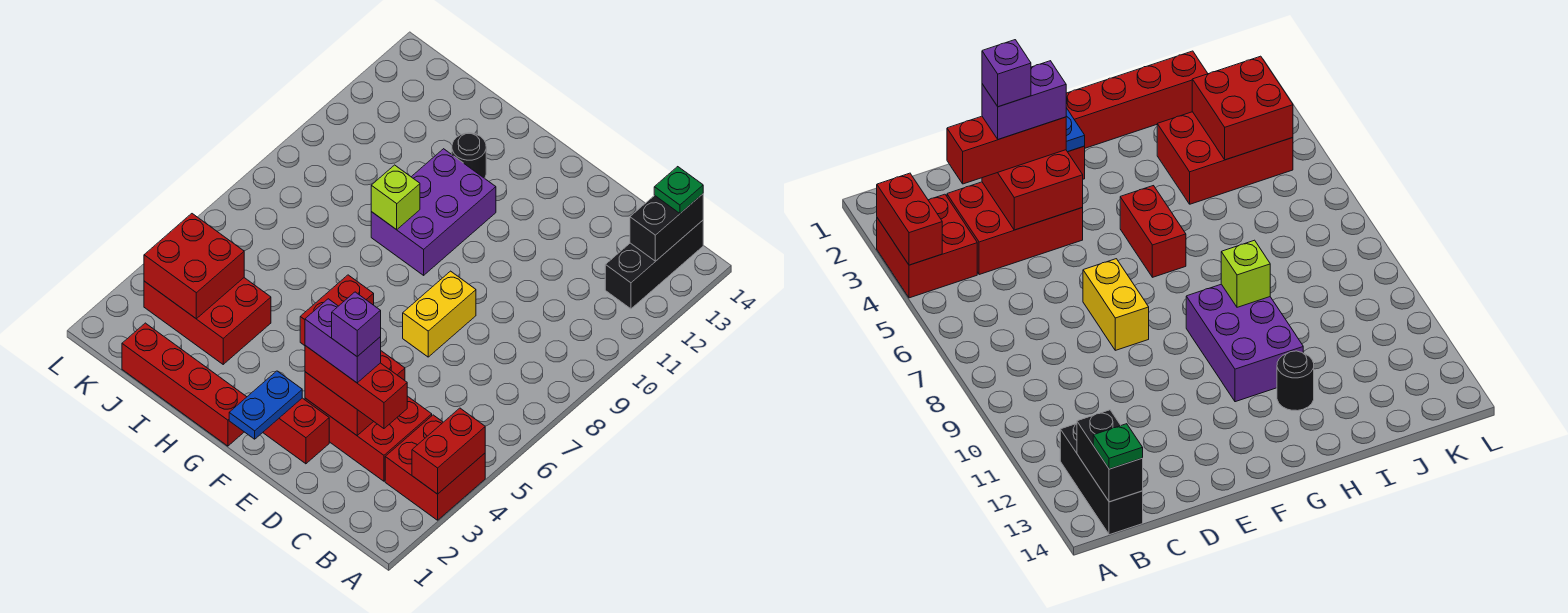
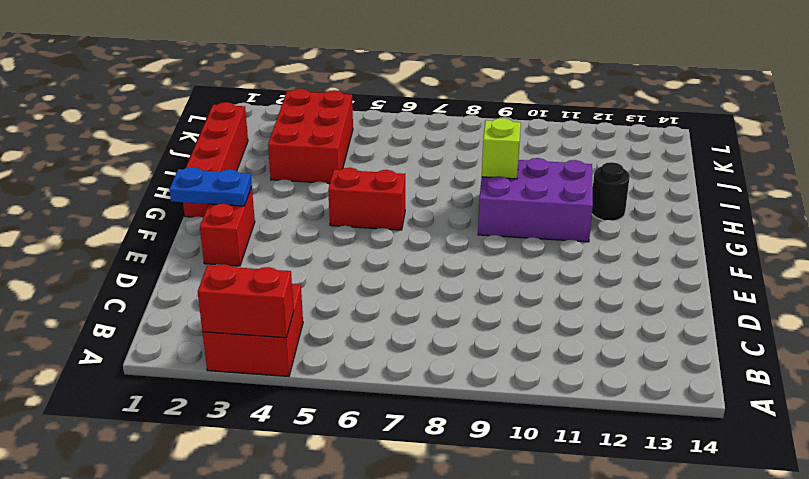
none -> black 1x3 brick [605,220,703,309]
none -> red 2x3 brick [305,396,432,481]
none -> yellow 1x2 brick [403,271,476,357]

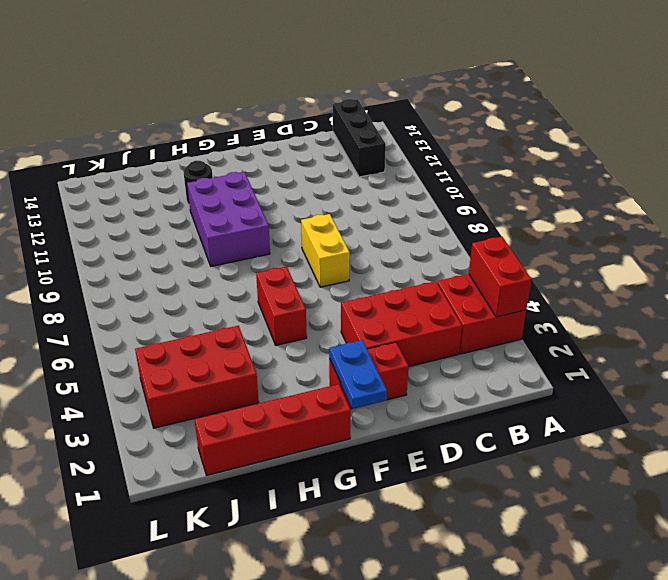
none -> black 1x2 brick [630,194,703,261]
none -> red 2x2 brick [305,351,405,435]
none -> lime 1x1 brick [371,165,420,230]

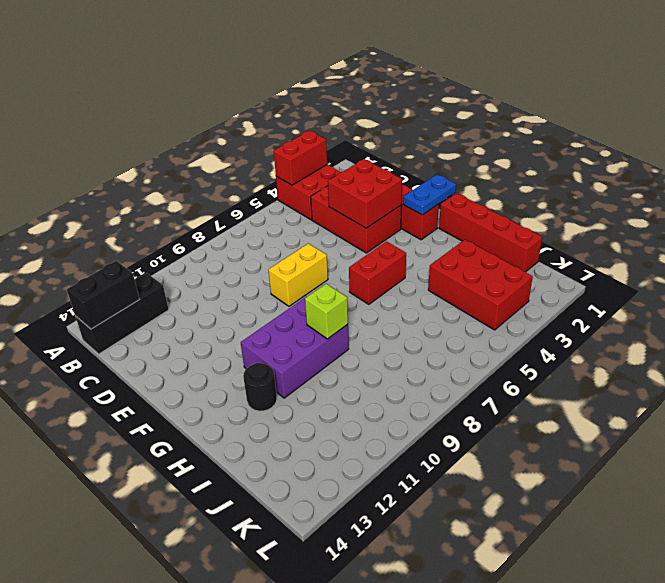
none -> red 2x2 brick [144,214,244,319]
none -> green 1x1 plate [654,167,703,213]
none -> red 1x3 brick [305,346,407,429]

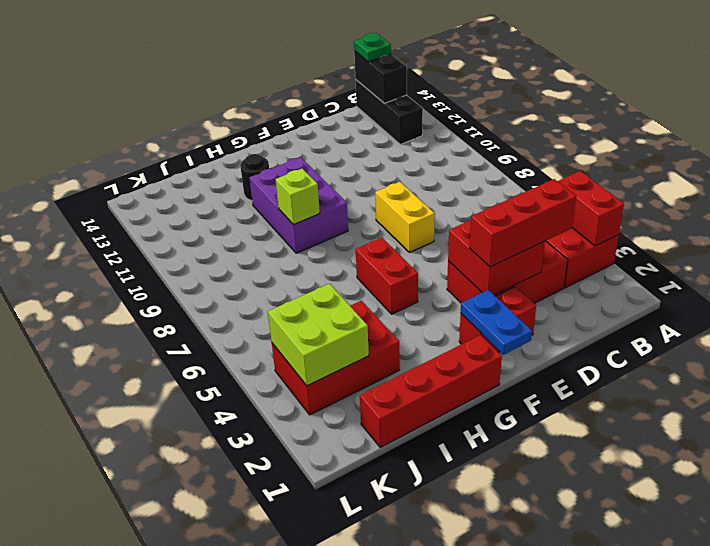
lime 2x2 brick [268,284,369,386] -> red 2x2 brick [144,214,244,319]
none -> purple 1x2 brick [305,299,381,383]
none -> purple 1x1 brick [332,292,381,356]

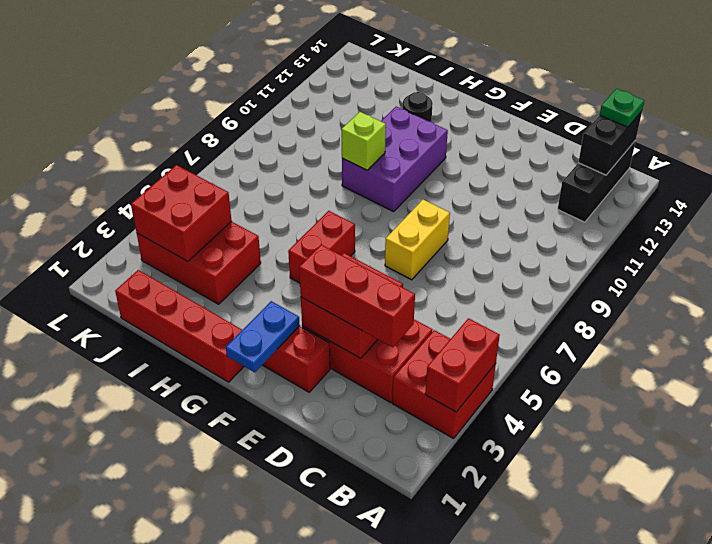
none -> purple 1x2 brick [305,299,381,383]
none -> purple 1x1 brick [332,292,381,356]

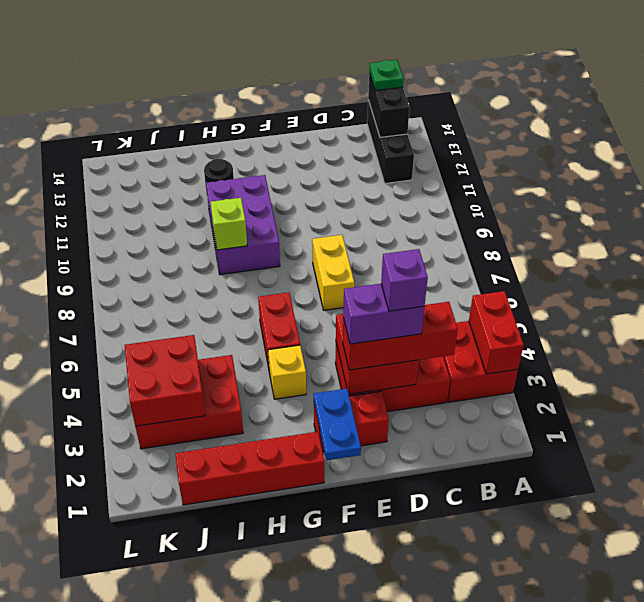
yellow 1x1 brick [268,345,306,399] -> none

